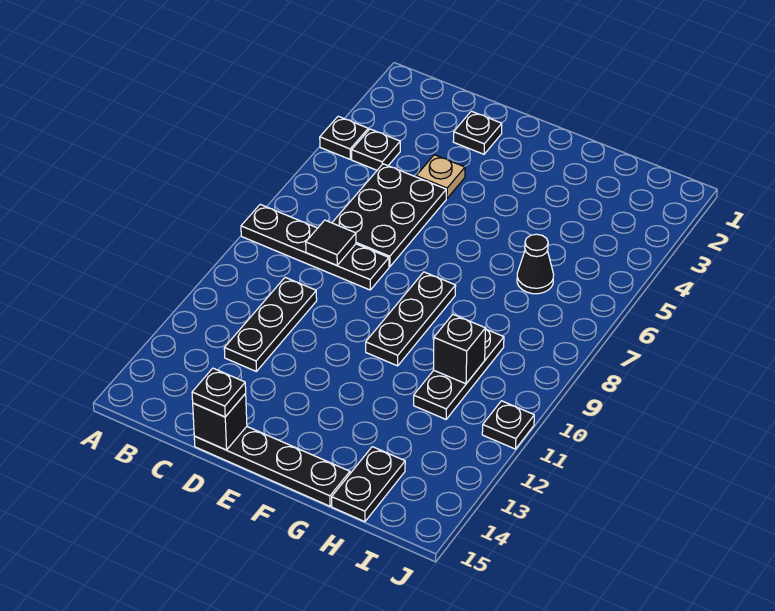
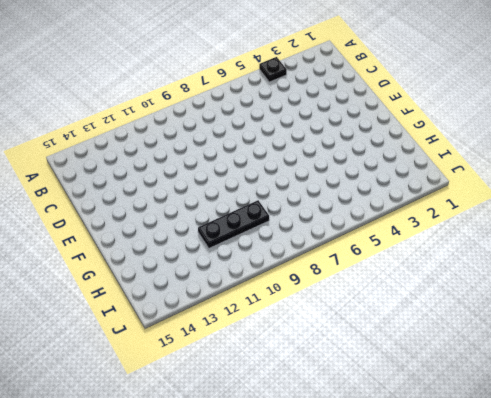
none -> black 1x4 plate [241,204,389,290]
none -> black 1x1 plate [352,129,400,170]
none -> black 2x3 plate [332,164,446,267]

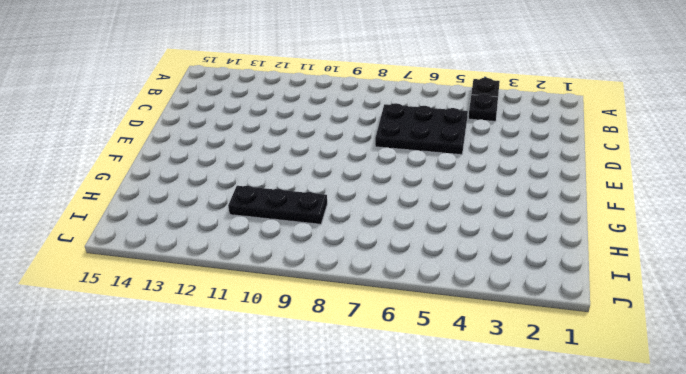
none -> black 1x4 plate [241,204,389,290]
none -> black 1x3 plate [224,277,317,371]
none -> black 1x1 plate [453,111,502,154]

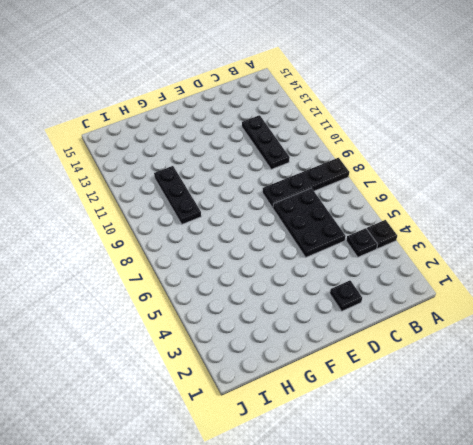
none -> tan 1x1 plate [416,155,465,199]
none -> black 1x4 plate [194,427,350,506]
none -> black 1x3 plate [366,272,456,366]

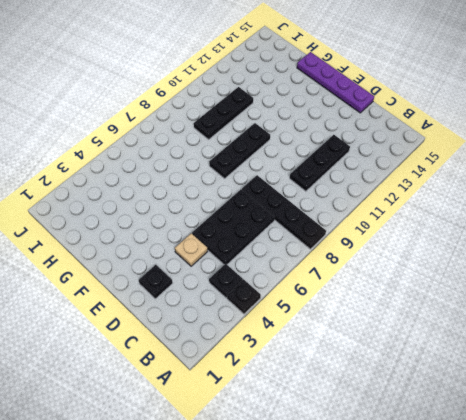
purple 1x4 plate [297,52,374,113] -> black 1x4 plate [194,427,350,506]
none -> black 1x1 cone [517,234,554,294]
none -> black 1x2 plate [332,447,405,522]
none -> black 1x1 plate [482,401,534,449]

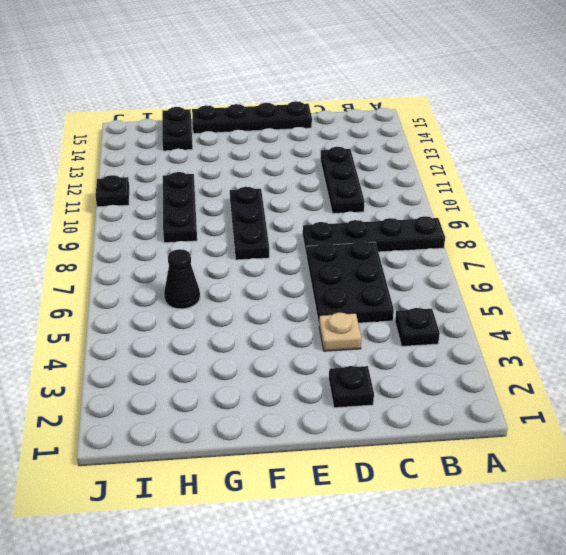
none -> black 1x1 plate [320,116,368,159]
none -> black 1x1 tile [306,220,356,265]
none -> black 1x1 brick [193,394,247,450]

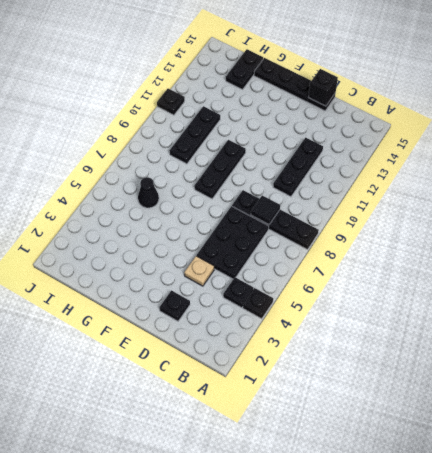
none -> black 1x1 brick [433,314,485,384]
none -> black 1x1 plate [192,368,246,417]

